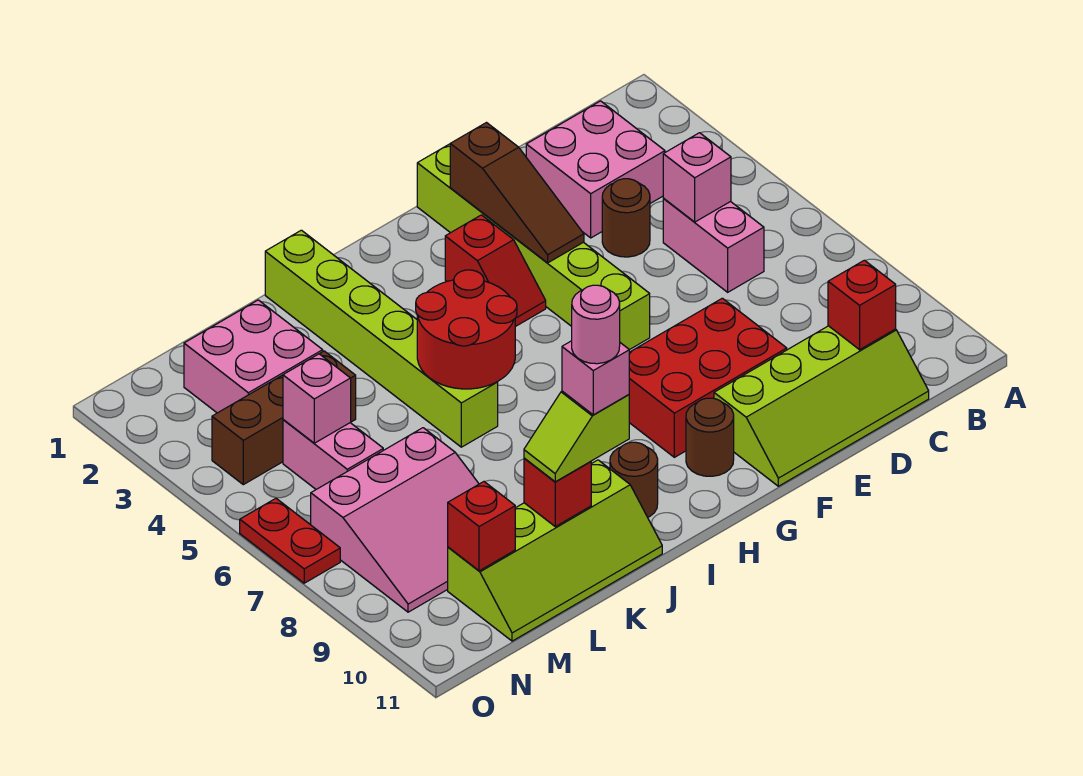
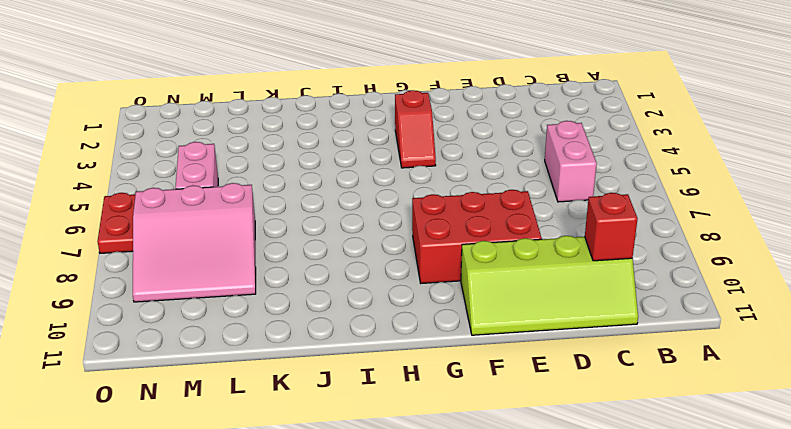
none -> pink 2x2 brick [526,101,665,238]
none -> brown 1x1 round brick [602,179,650,257]
none -> lime 1x6 brick [417,144,650,350]

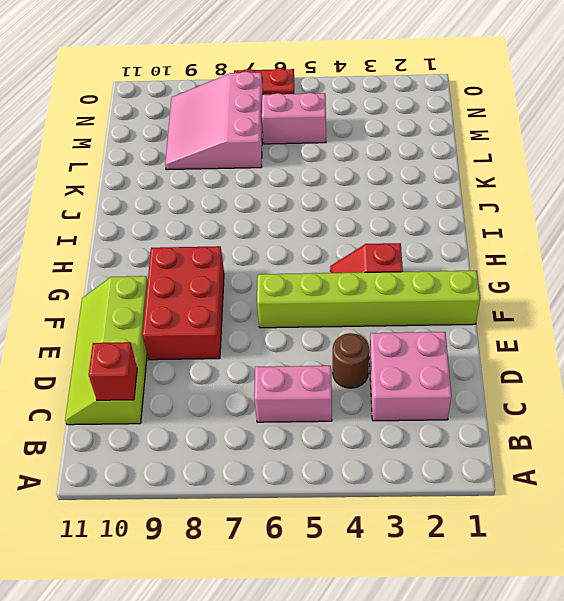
none -> brown 1x1 round brick [686,398,734,476]
none -> brown 1x1 round brick [610,442,658,517]
none -> lime 1x6 brick [265,230,498,447]

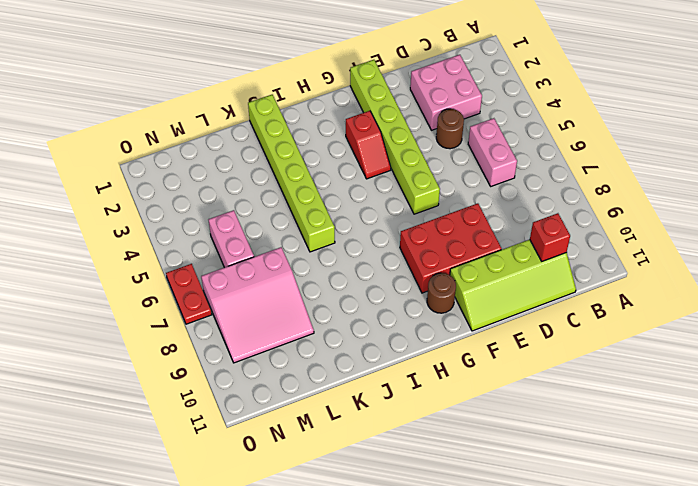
none -> brown 1x1 round brick [610,442,658,517]
none -> lime 2x4 slope [448,460,662,641]
none -> pink 2x2 brick [184,300,323,413]

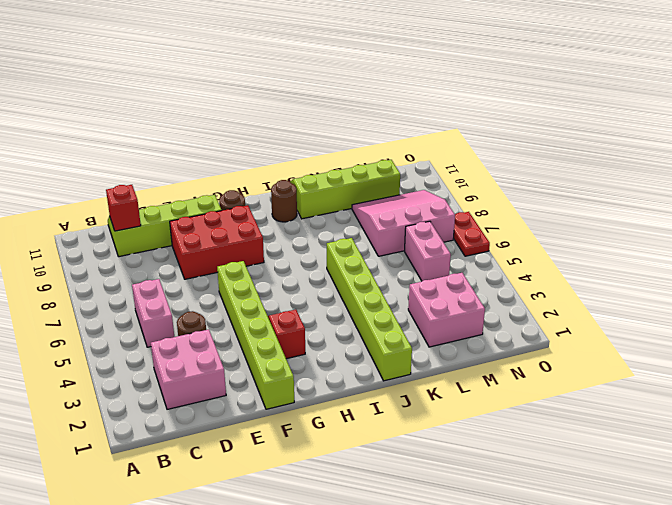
none -> brown 1x3 brick [212,351,356,485]
none -> pink 1x1 brick [663,133,731,222]
none -> brown 1x3 slope [450,123,584,263]

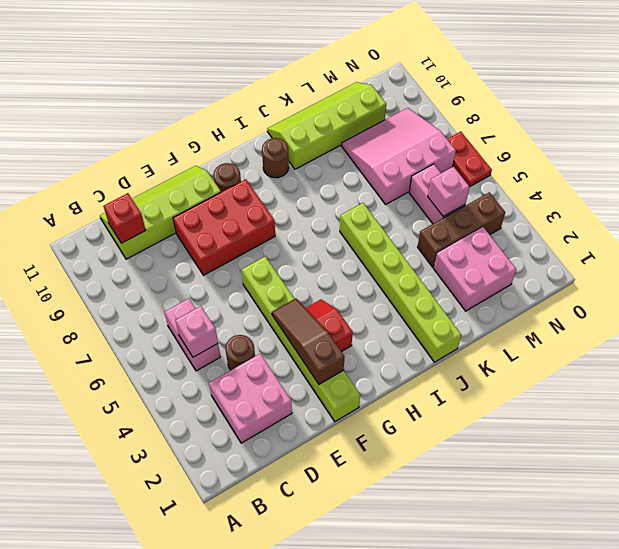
none -> red 2x2 round brick [416,270,517,389]
none -> red 1x1 brick [524,458,591,526]
none -> red 1x1 brick [448,482,515,571]

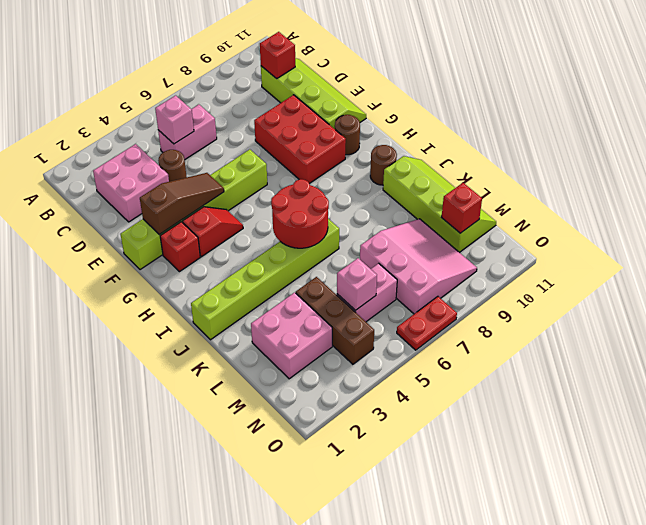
red 1x1 brick [160,222,200,272] -> red 1x1 brick moved to [524,458,591,526]
none -> lime 1x2 slope [524,391,629,482]
none -> pink 1x1 brick [562,341,629,415]
none -> pink 1x1 round brick [572,285,620,364]

